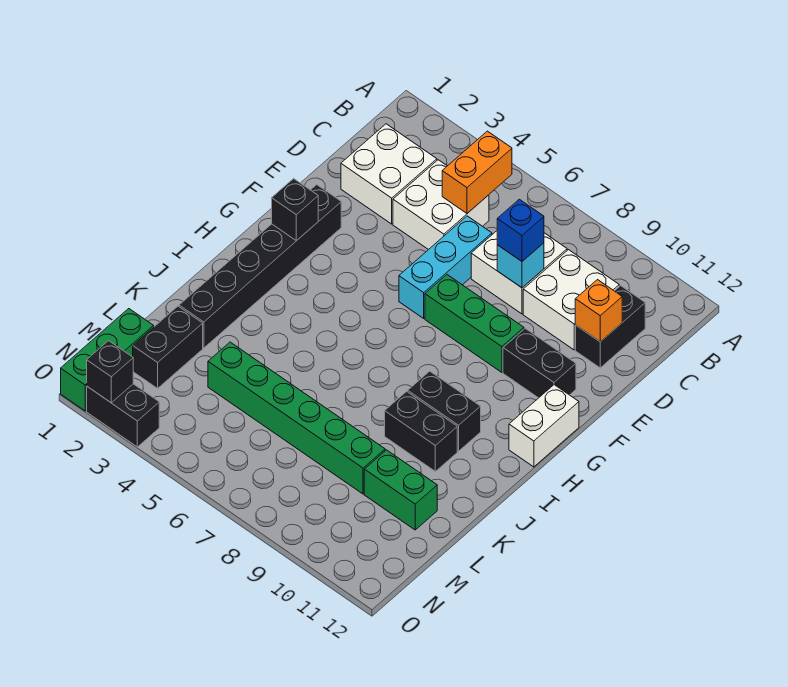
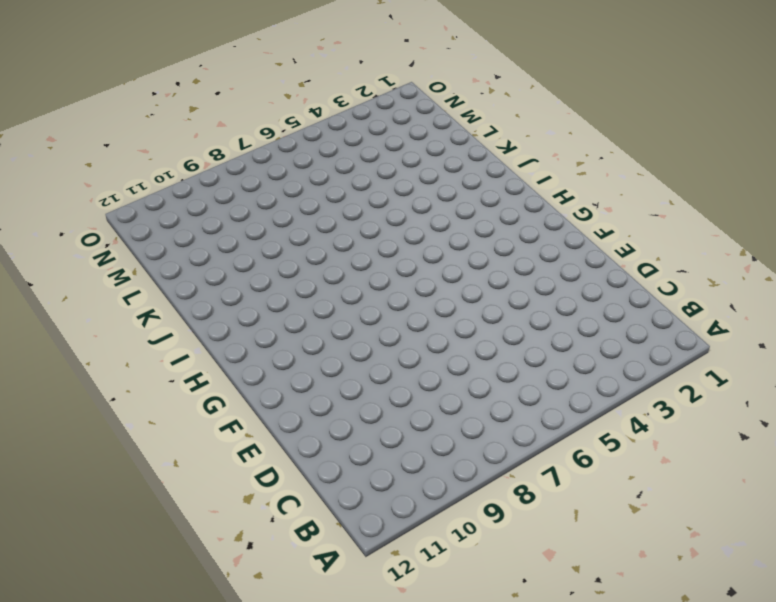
none -> white 2x2 brick [341,124,437,224]
none -> white 2x2 brick [393,160,489,250]
none -> white 2x2 brick [471,231,567,314]

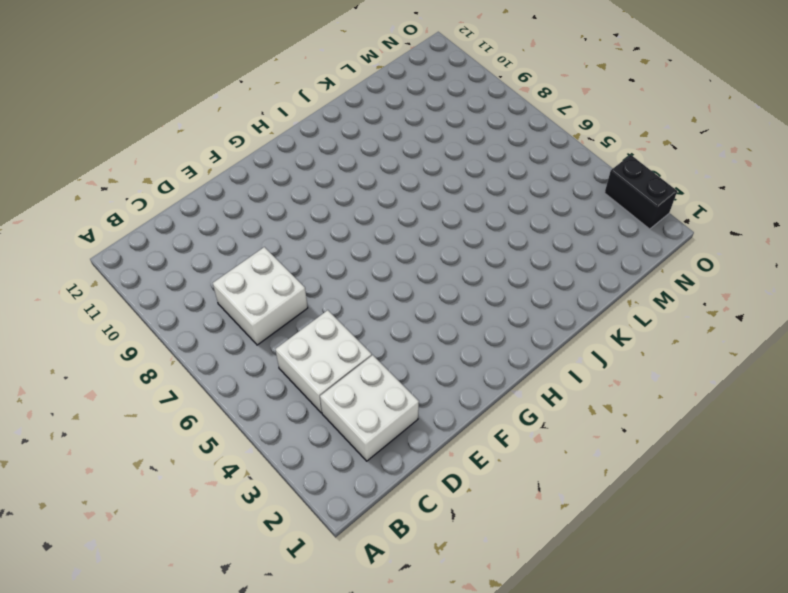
none -> white 2x2 brick [523,250,619,350]
none -> black 1x2 brick [575,286,645,368]
none -> cyan 1x3 brick [399,216,492,318]

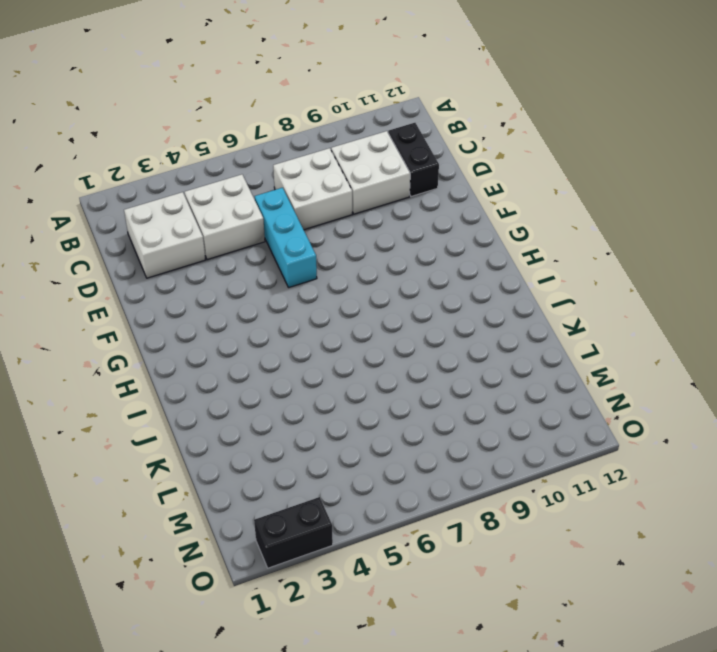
none -> black 1x6 brick [179,185,341,348]
none -> green 1x3 brick [425,275,524,372]
none -> black 1x2 brick [503,328,576,398]

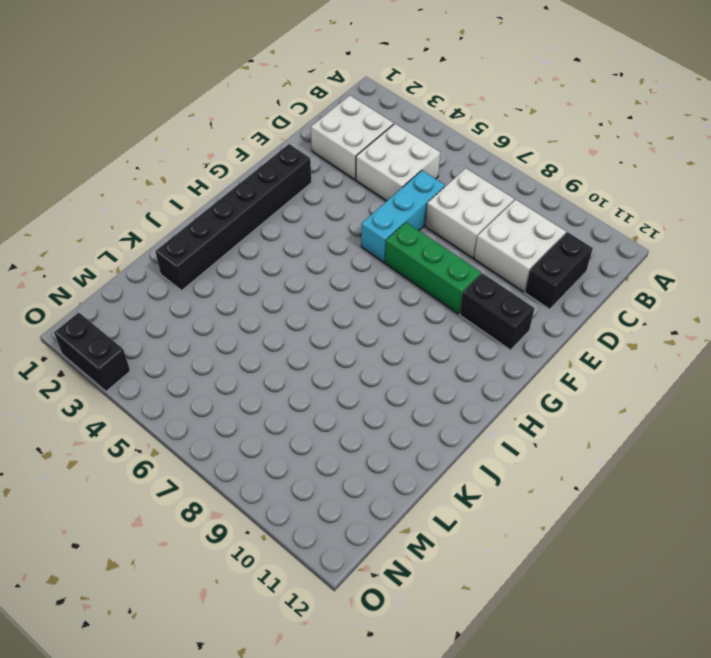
none -> white 1x2 brick [509,385,579,467]
none -> black 1x2 brick [408,371,481,451]
none -> black 1x2 brick [385,391,457,471]

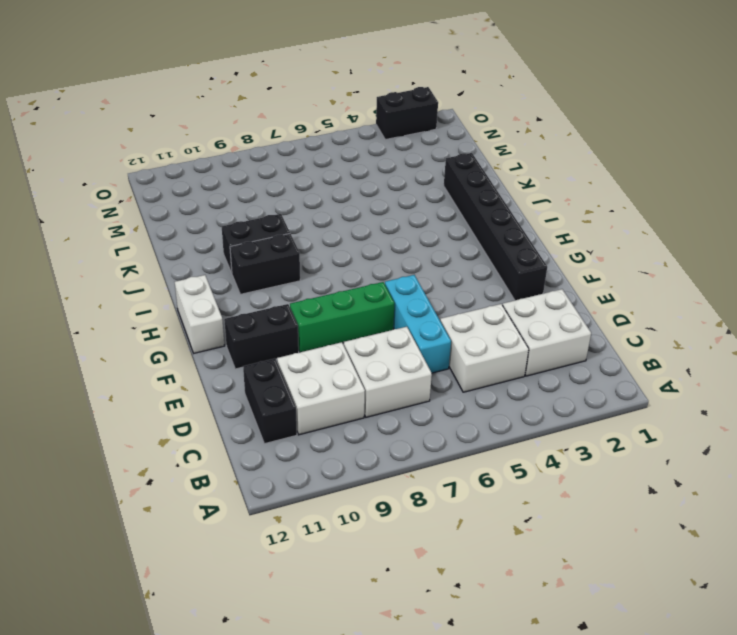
none -> black 1x2 brick [133,306,203,388]
none -> green 1x6 brick [208,342,385,494]
none -> green 1x2 brick [364,450,437,530]

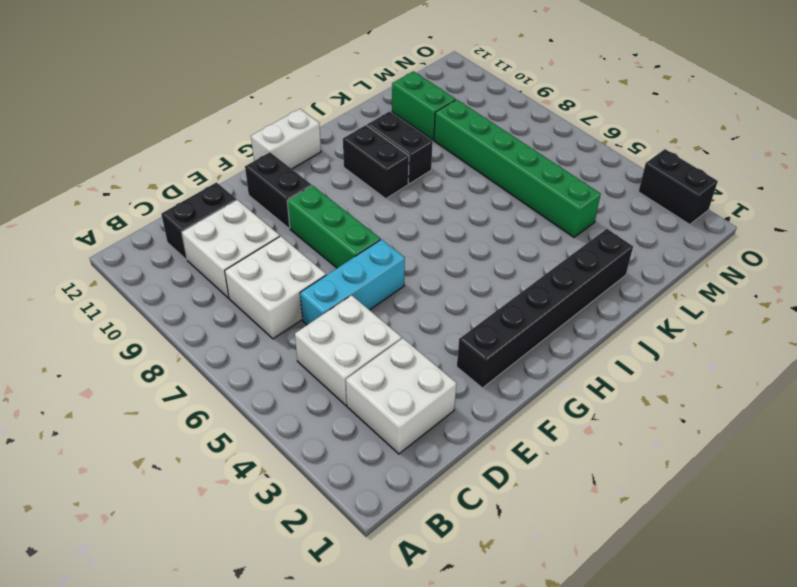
none -> black 1x2 brick [133,306,203,388]
none -> green 1x3 brick [61,309,154,411]
none -> orange 1x2 brick [442,131,512,213]

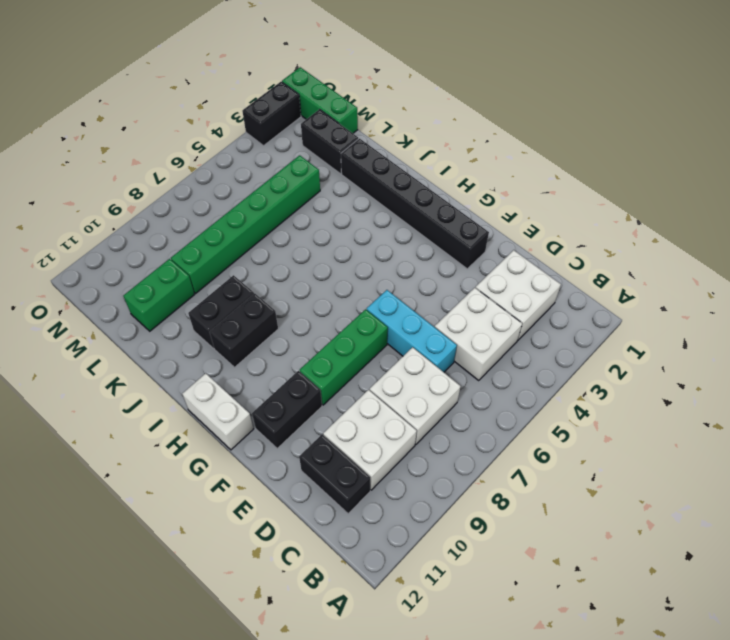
none -> orange 1x2 brick [442,131,512,213]
none -> cyan 1x1 brick [497,243,544,288]
none -> orange 1x1 brick [575,280,622,342]

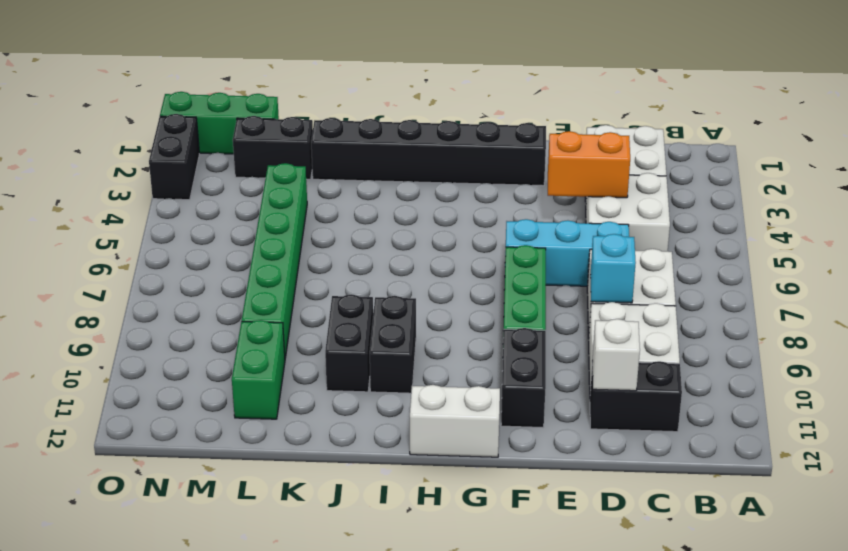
orange 1x2 brick [548,131,630,198] -> orange 1x2 brick moved to [442,131,512,213]
white 1x1 brick [592,319,640,391] -> orange 1x1 brick [575,280,622,342]
none -> black 1x1 brick [272,179,318,241]
none -> black 1x1 brick [87,341,133,403]
none -> blue 1x1 brick [497,199,544,261]

